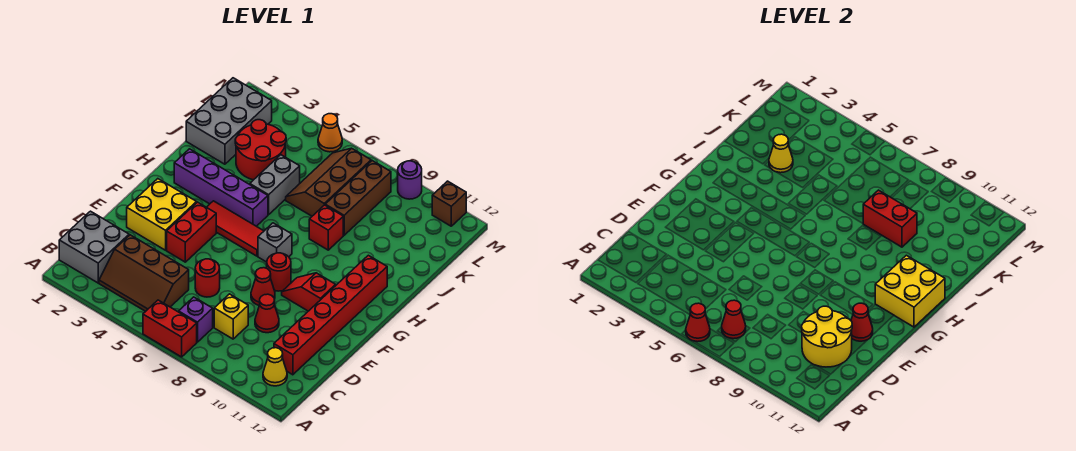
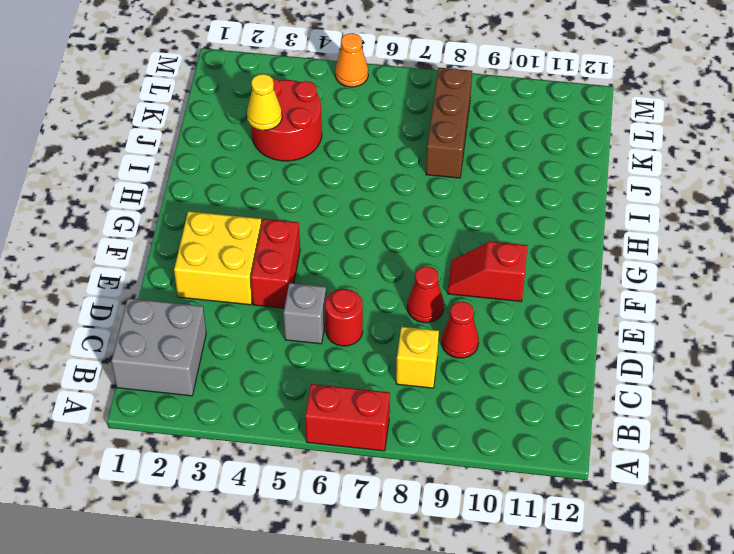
grey 1x1 brick [283,283,326,344] -> grey 1x1 brick moved to [258,223,292,262]
none -> brown 2x3 slope [99,235,189,311]
none -> purple 1x1 brick [179,297,213,342]
none -> yellow 1x1 cone [263,348,287,386]
none -> red 1x6 brick [274,255,387,375]

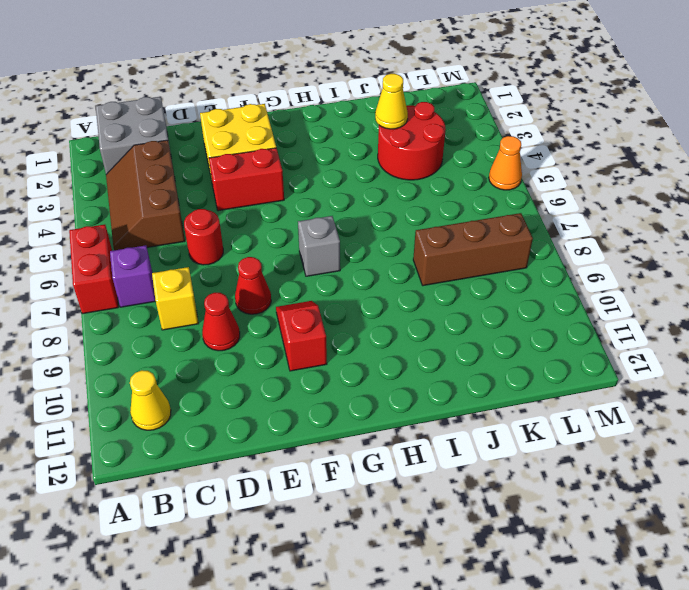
none -> red 1x6 brick [274,255,387,375]
none -> red 1x1 round brick [267,253,291,291]
none -> red 1x3 tile [207,201,264,256]
none -> purple 1x4 brick [174,149,268,226]

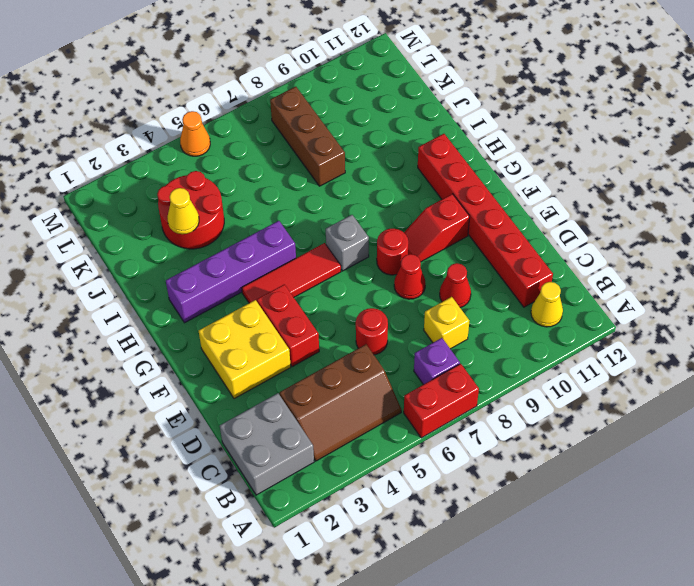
none -> grey 1x2 brick [250,155,300,215]
none -> red 1x1 brick [309,205,343,250]
none -> grey 2x3 brick [186,78,272,164]
none -> brown 2x3 slope [286,148,371,216]

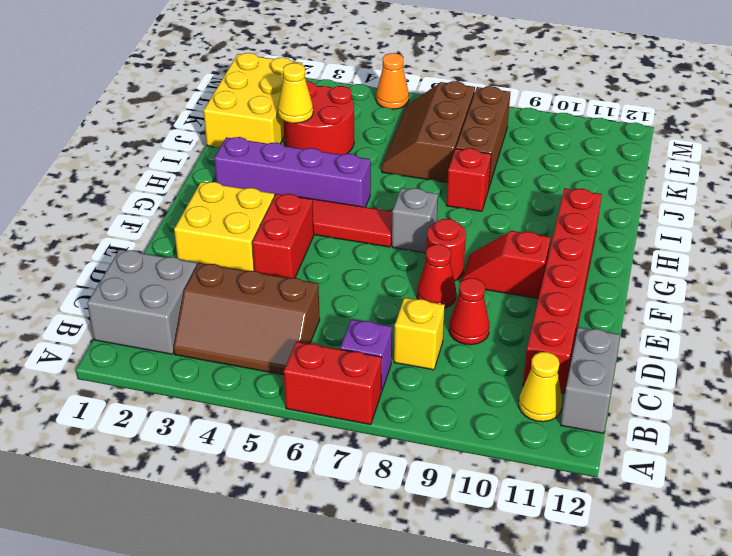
grey 1x2 brick [561,327,620,433] -> grey 1x2 brick moved to [250,155,300,215]
yellow 2x3 brick [204,53,303,147] -> grey 2x3 brick [186,78,272,164]
none -> red 1x1 round brick [195,259,220,297]
none -> purple 1x1 round brick [398,161,422,199]
none -> brown 1x1 brick [432,181,466,226]
none -> red 1x1 cone [686,303,710,342]

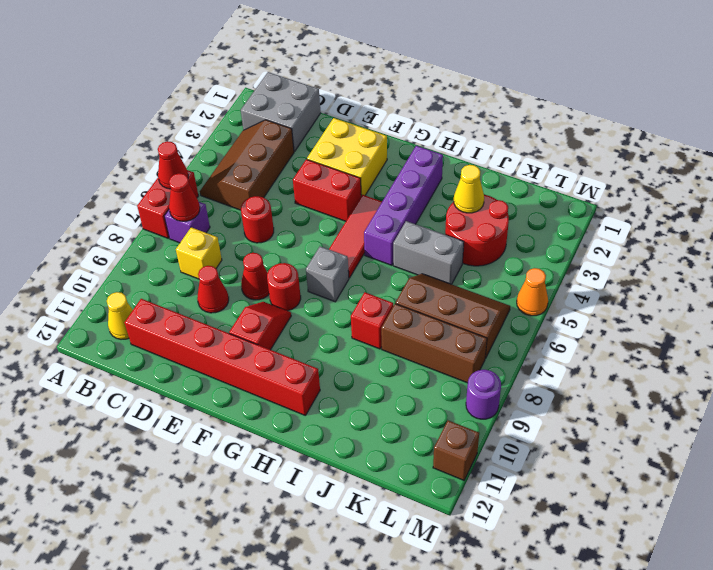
none -> grey 2x3 brick [186,78,272,164]
none -> yellow 2x2 round brick [802,306,852,367]
none -> red 1x1 cone [851,303,873,341]
none -> yellow 2x2 brick [875,255,945,327]

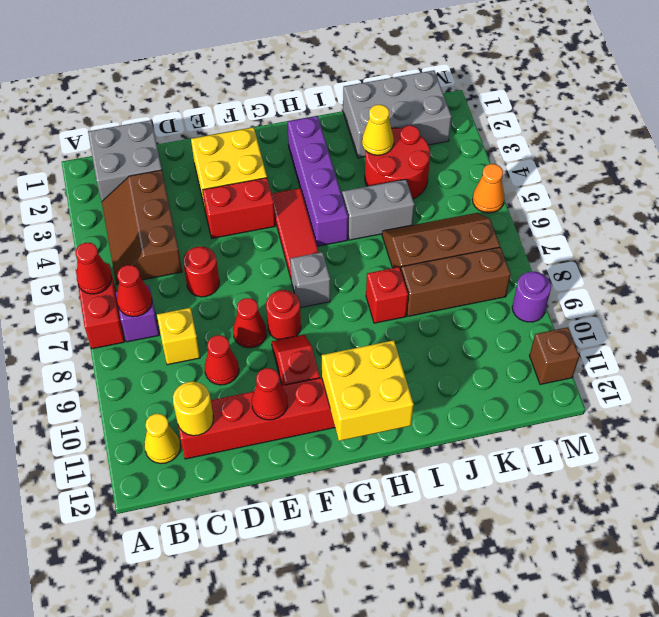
yellow 1x1 round brick [173,382,213,436] -> yellow 2x2 round brick [802,306,852,367]
none -> red 1x2 brick [863,190,917,247]

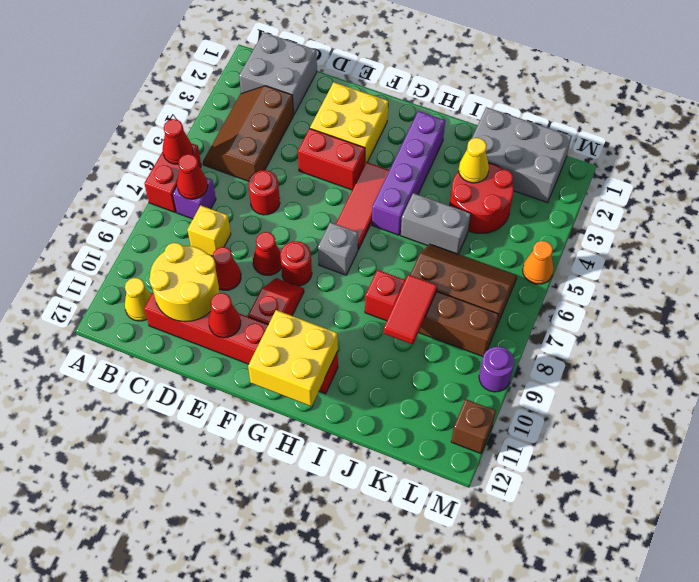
red 1x2 tile [384,275,437,344] -> red 1x2 brick [863,190,917,247]

